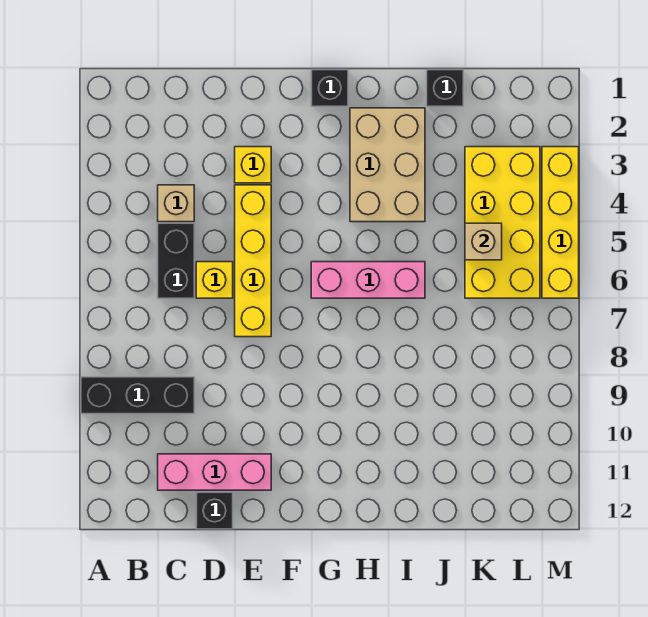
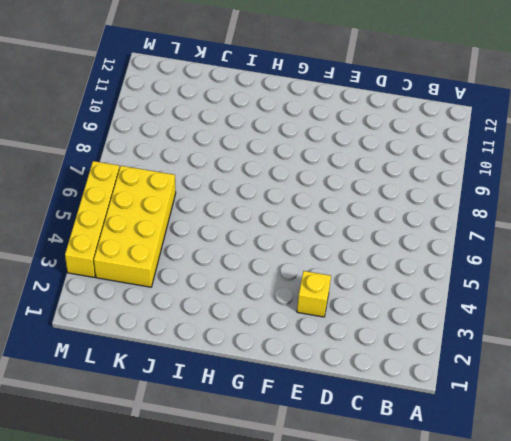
none -> black 1x3 brick [81,377,194,414]
none -> tan 1x1 brick [158,185,194,222]
none -> black 1x2 brick [158,223,194,298]

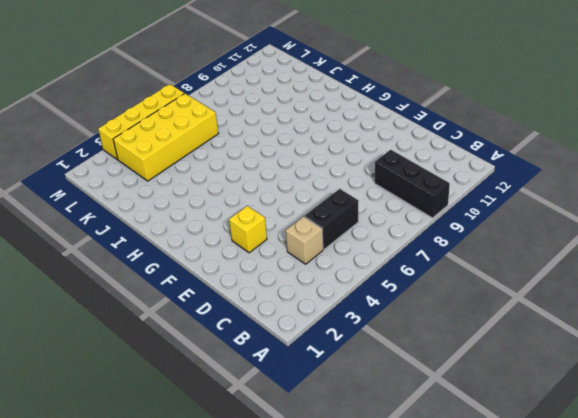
none -> pink 1x3 brick [158,454,271,490]
none -> yellow 1x1 brick [196,262,233,298]
none -> black 1x1 brick [196,492,233,529]

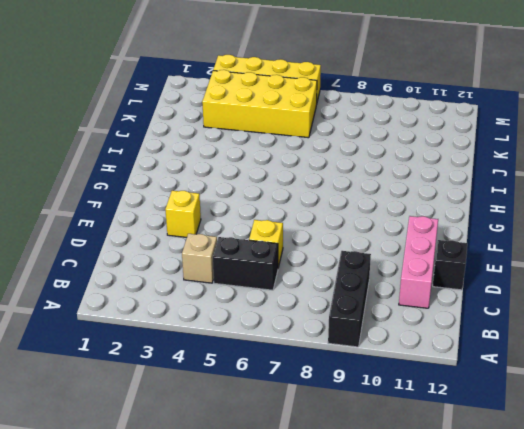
none -> yellow 1x4 brick [235,185,271,337]
none -> black 1x1 brick [311,70,348,106]
none -> pink 1x3 brick [311,262,425,298]

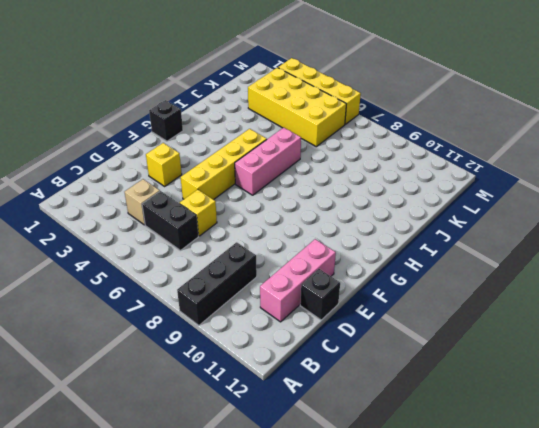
yellow 1x4 brick [181,129,267,200] -> yellow 1x4 brick turned to [235,185,271,337]
none -> tan 2x3 brick [350,108,425,222]
none -> black 1x1 brick [427,70,463,106]
none -> tan 1x1 brick [465,223,502,260]

